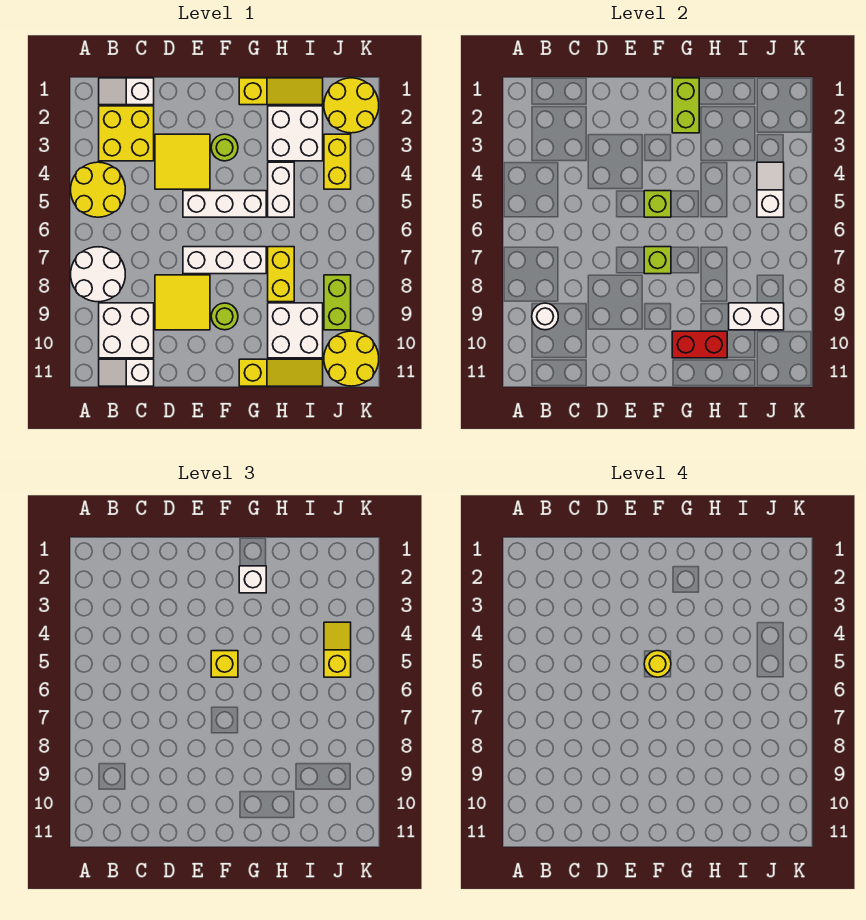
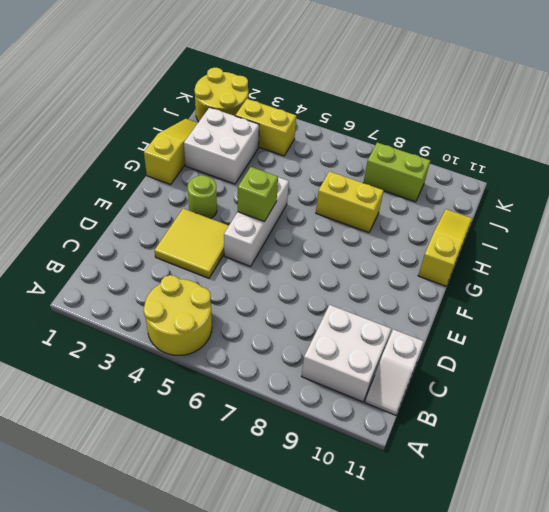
none -> white 2x2 round brick [71,247,125,302]
none -> white 1x2 slope [99,78,154,105]
none -> yellow 2x2 brick [99,106,154,161]
none -> yellow 2x2 tile [155,275,210,330]

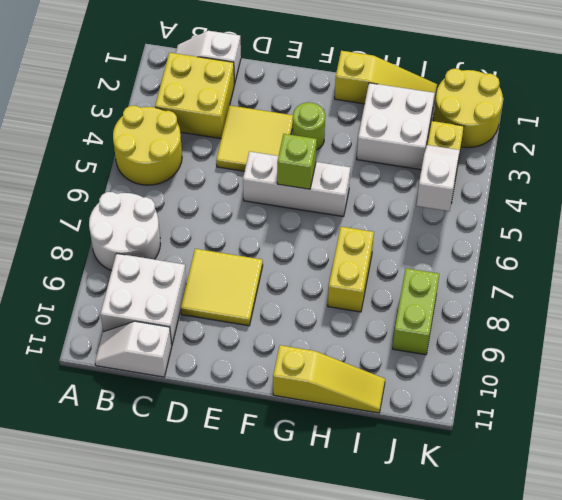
none -> white 1x3 brick [183,247,266,274]
none -> lime 1x1 round brick [211,303,238,330]
none -> white 1x2 brick [268,162,294,217]
none -> white 2x2 brick [268,303,323,358]

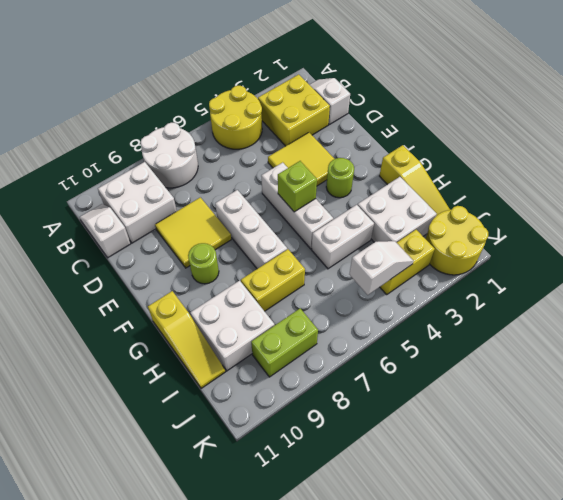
none -> yellow 2x2 round brick [324,331,379,386]
none -> white 1x1 round brick [532,303,558,330]
none -> lime 1x1 brick [644,247,671,274]
none -> lime 1x2 brick [672,78,699,133]

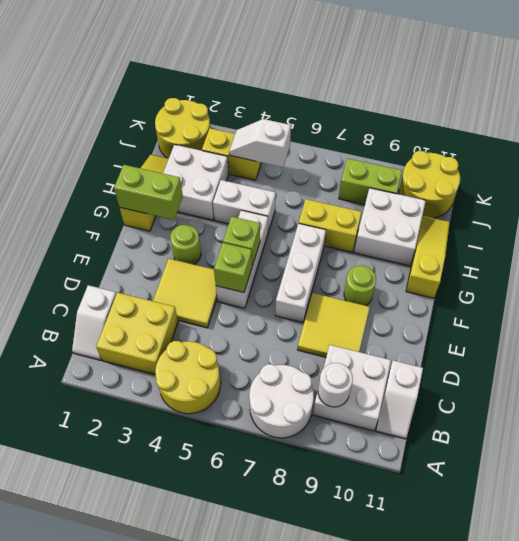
lime 1x1 brick [214,243,252,292] -> lime 1x1 brick moved to [644,247,671,274]
none -> red 1x2 brick [672,331,727,358]
none -> white 1x2 brick [729,303,784,330]
none -> yellow 1x1 brick [211,651,238,677]
none -> white 1x1 brick [239,566,266,593]

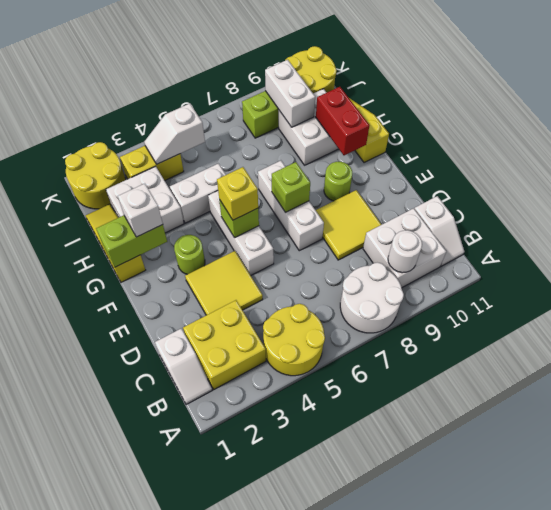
none -> yellow 1x2 brick [268,247,294,302]
none -> yellow 1x2 slope [324,622,351,677]
none -> yellow 1x1 round brick [644,651,671,677]

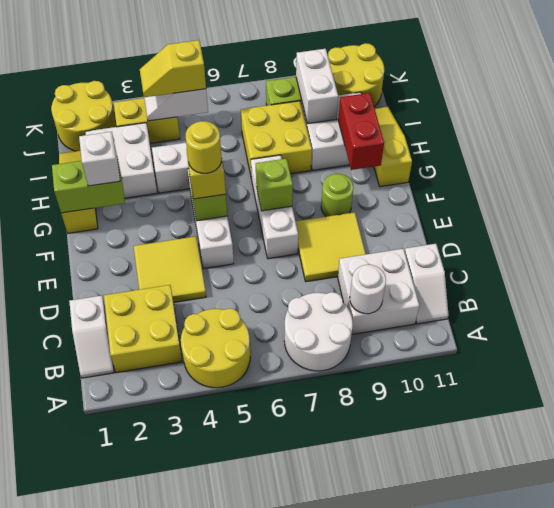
yellow 2x2 brick [241,101,312,179] -> yellow 1x2 brick [268,247,294,302]
none -> lime 1x1 round brick [211,134,238,161]

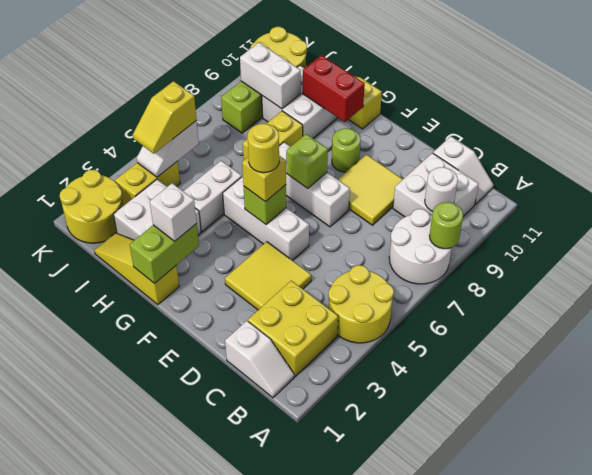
lime 1x1 round brick [429,202,463,249] -> lime 1x1 round brick moved to [211,134,238,161]

